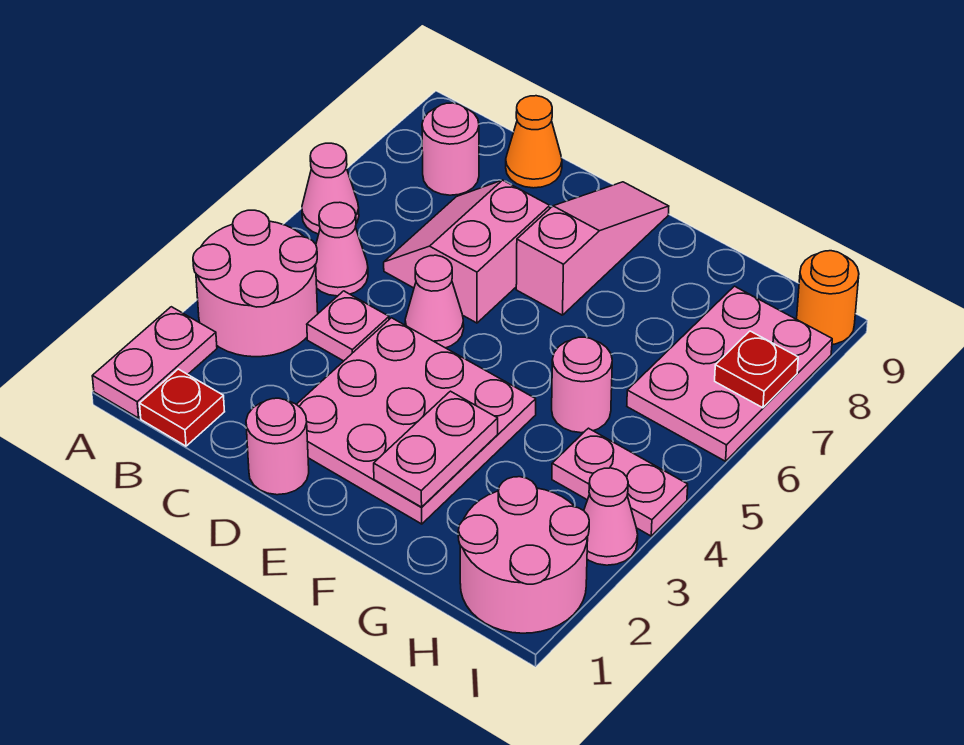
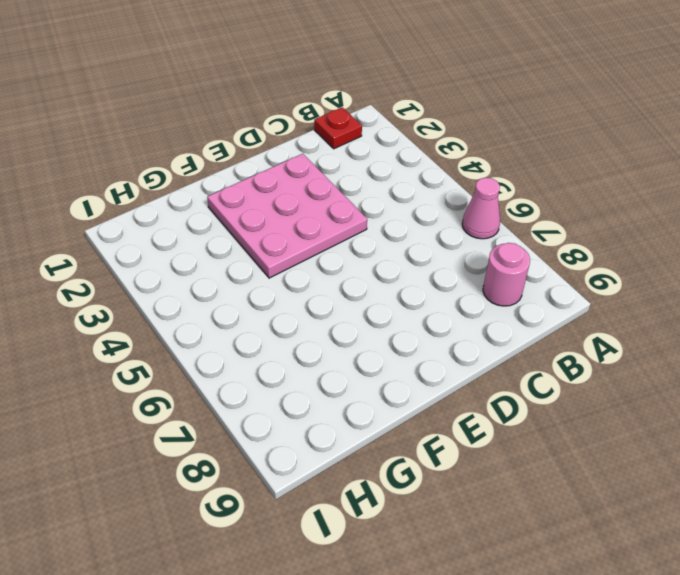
none -> pink 1x2 plate [92,307,217,418]
none -> pink 2x2 round brick [193,210,318,357]
none -> pink 1x1 cone [316,202,368,296]

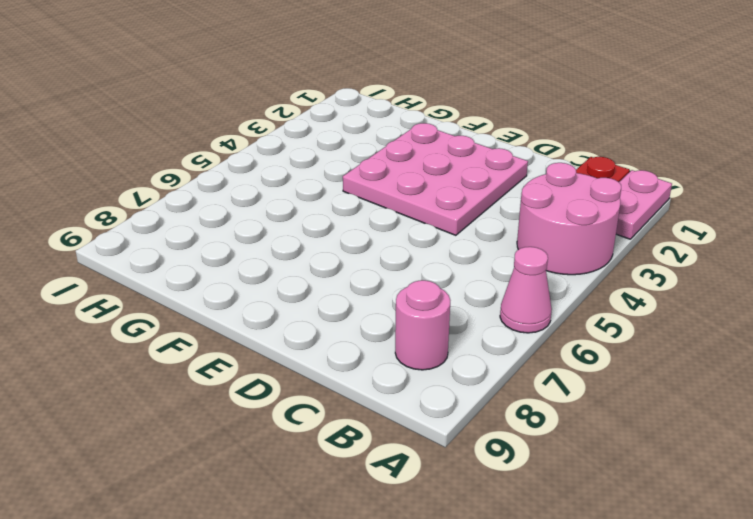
none -> pink 1x1 cone [316,202,368,296]
none -> pink 1x1 plate [307,291,389,361]
none -> pink 2x2 slope [384,180,550,323]

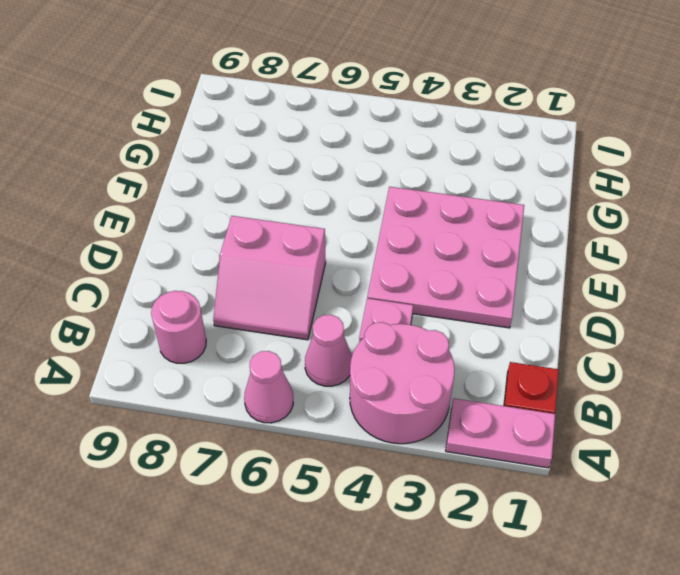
none -> orange 1x1 cone [506,96,562,188]
none -> pink 1x1 round brick [246,398,309,495]
none -> pink 1x1 cone [405,255,464,348]

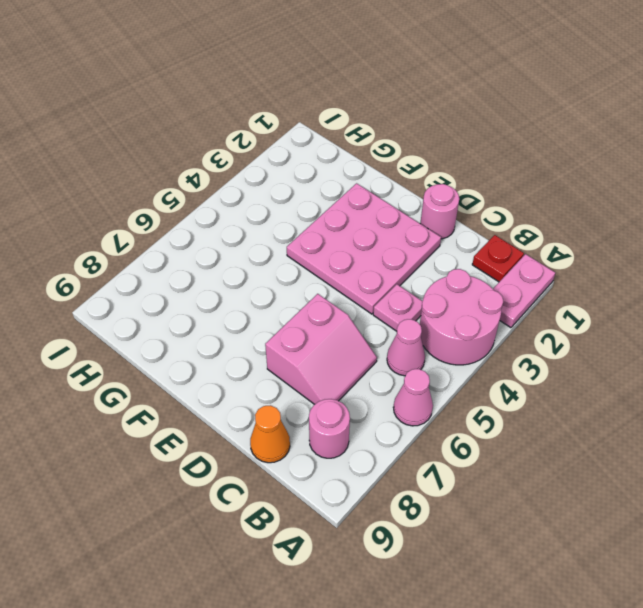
none -> pink 1x1 cone [405,255,464,348]
none -> pink 1x3 slope [516,182,669,315]
none -> pink 1x1 round brick [552,337,612,433]

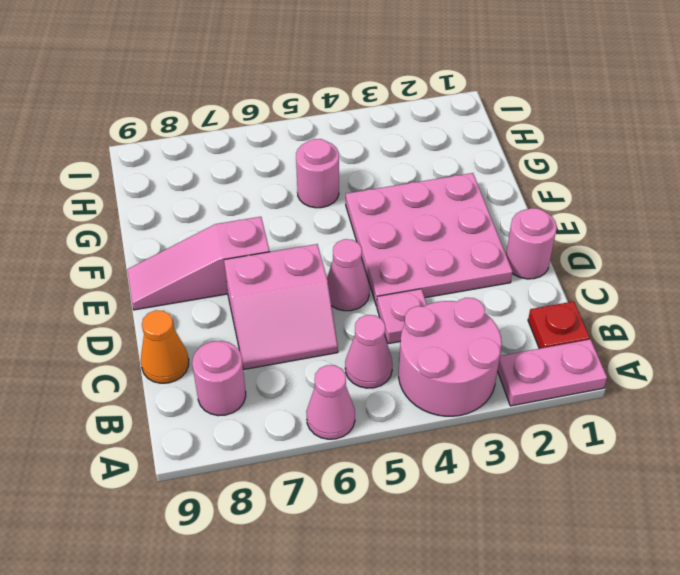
none -> pink 2x2 round brick [458,477,589,633]
none -> pink 1x2 plate [552,428,688,536]
none -> pink 2x3 plate [627,286,832,461]

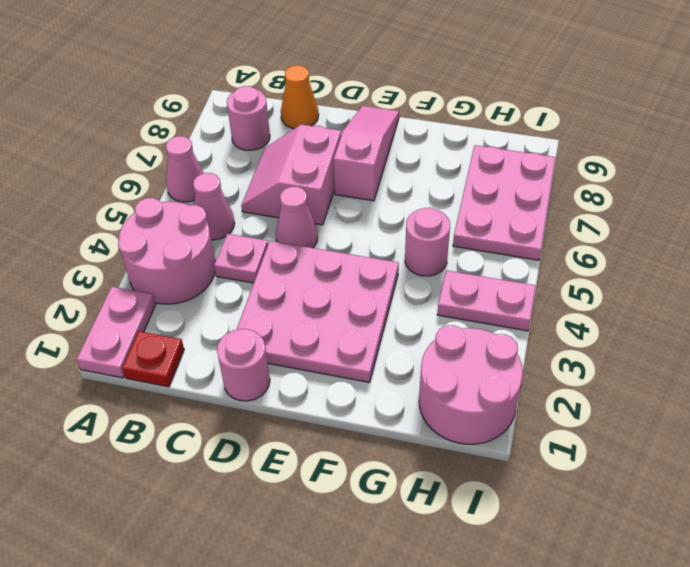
none -> pink 1x1 cone [584,468,638,565]
none -> orange 1x1 round brick [797,251,859,344]
none -> pink 1x2 plate [374,391,498,507]

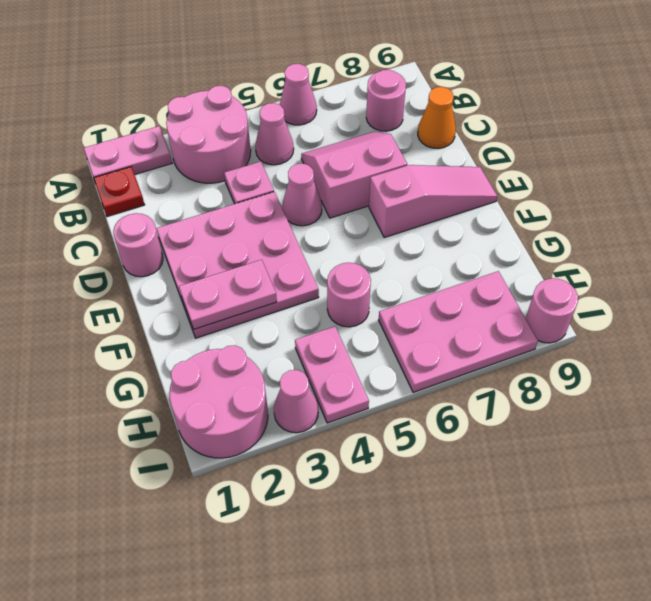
pink 1x1 round brick [526,278,578,343] -> orange 1x1 round brick [797,251,859,344]
none -> red 1x1 plate [715,331,798,408]

